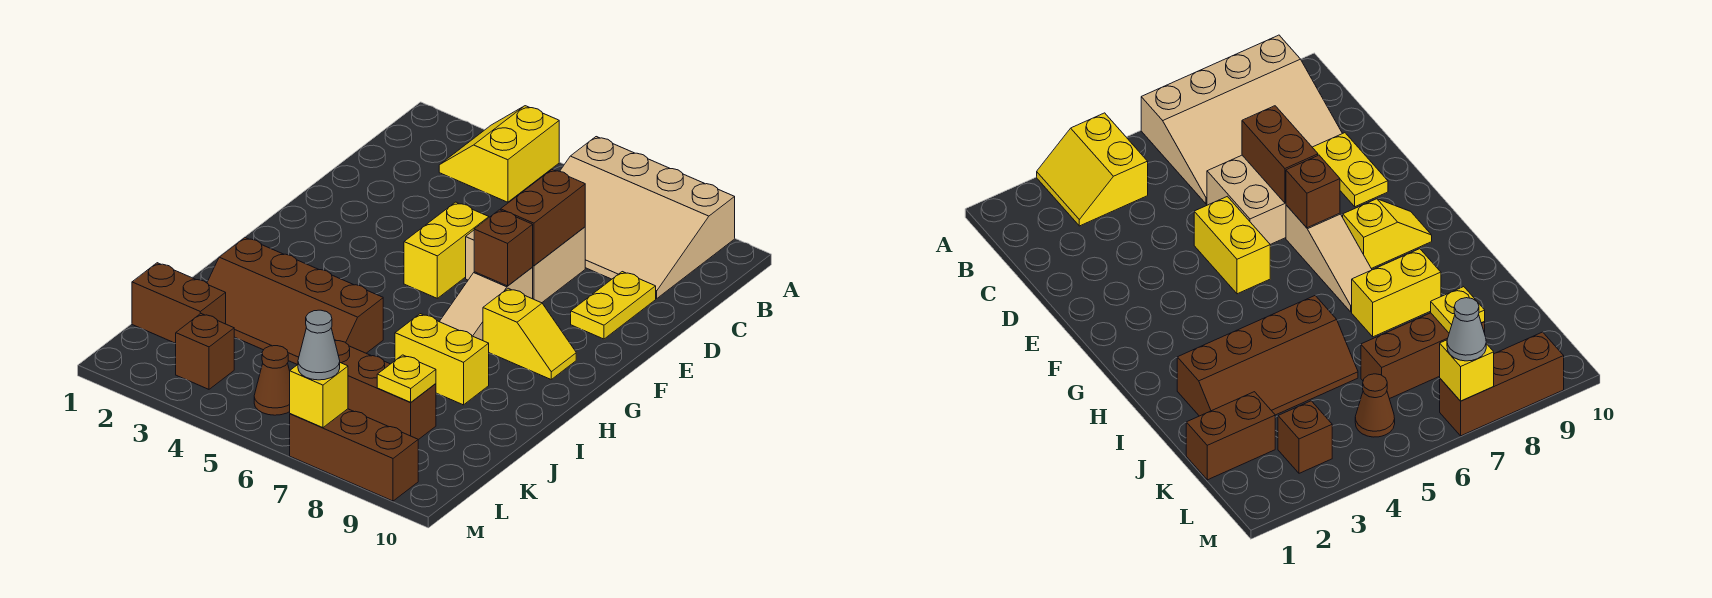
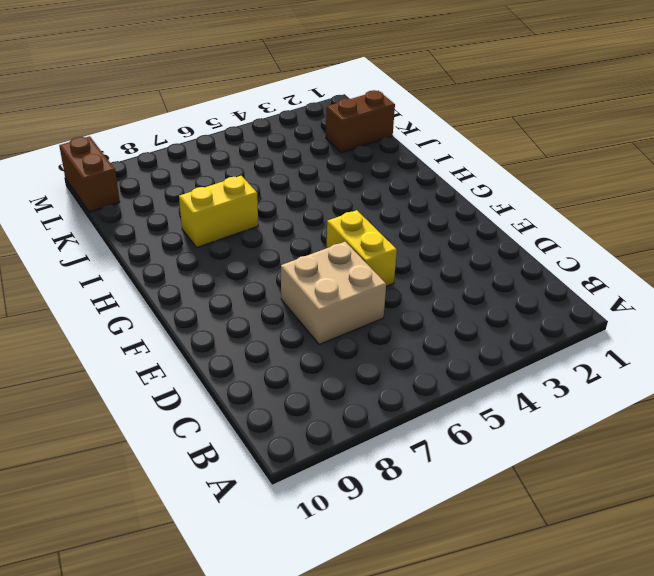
brown 1x2 brick [59,136,120,212] -> brown 1x2 brick moved to [501,170,585,266]
none -> yellow 2x2 slope [439,106,559,202]
none -> tan 3x4 slope [560,137,735,299]
none -> yellow 1x2 plate [571,272,656,339]

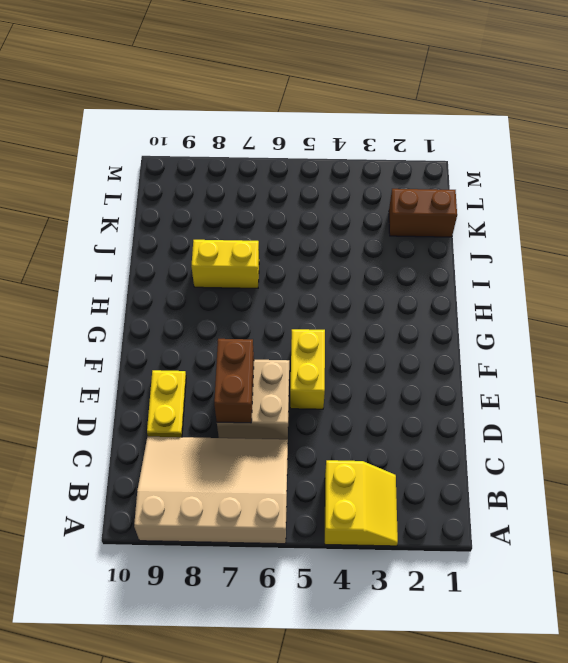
none -> tan 1x3 slope [439,268,533,341]
none -> yellow 1x2 slope [483,288,576,379]
none -> brown 2x4 slope [207,238,383,365]

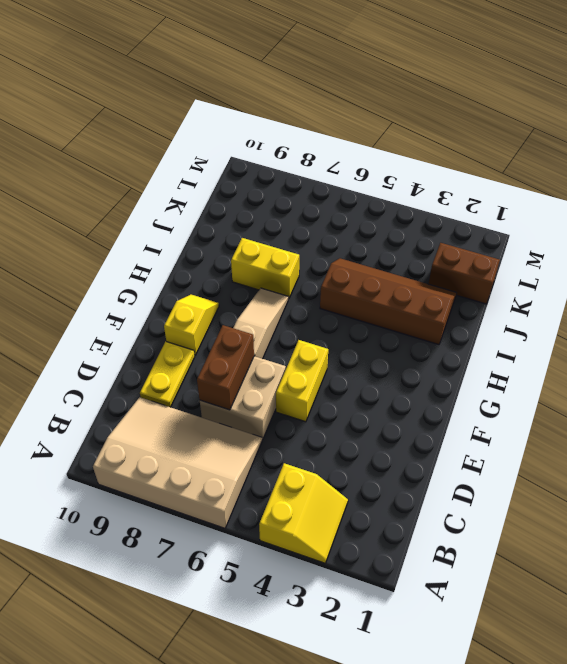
yellow 1x2 slope [164,295,219,355] -> yellow 1x2 slope turned to [483,288,576,379]
none -> brown 1x3 brick [335,340,436,440]
none -> brown 1x1 brick [175,314,234,389]
none -> brown 1x1 cone [254,346,290,415]

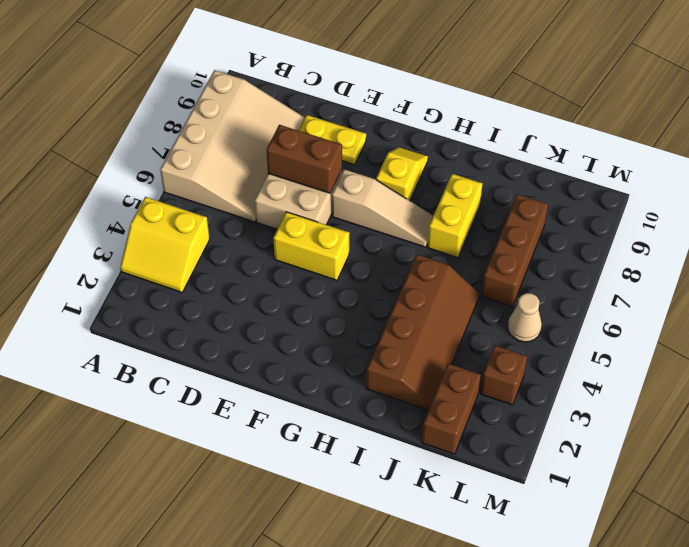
tan 1x1 cone [508,293,542,342] -> brown 1x1 cone [254,346,290,415]
none -> brown 1x3 brick [290,409,418,501]
none -> brown 1x1 brick [474,210,533,286]
none -> yellow 1x1 plate [377,355,436,402]

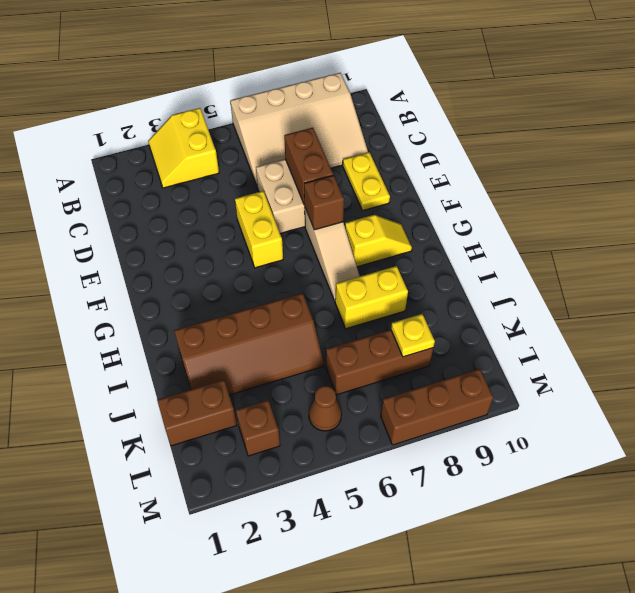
none -> yellow 1x1 brick [290,363,348,428]
none -> grey 1x1 cone [298,310,340,380]

